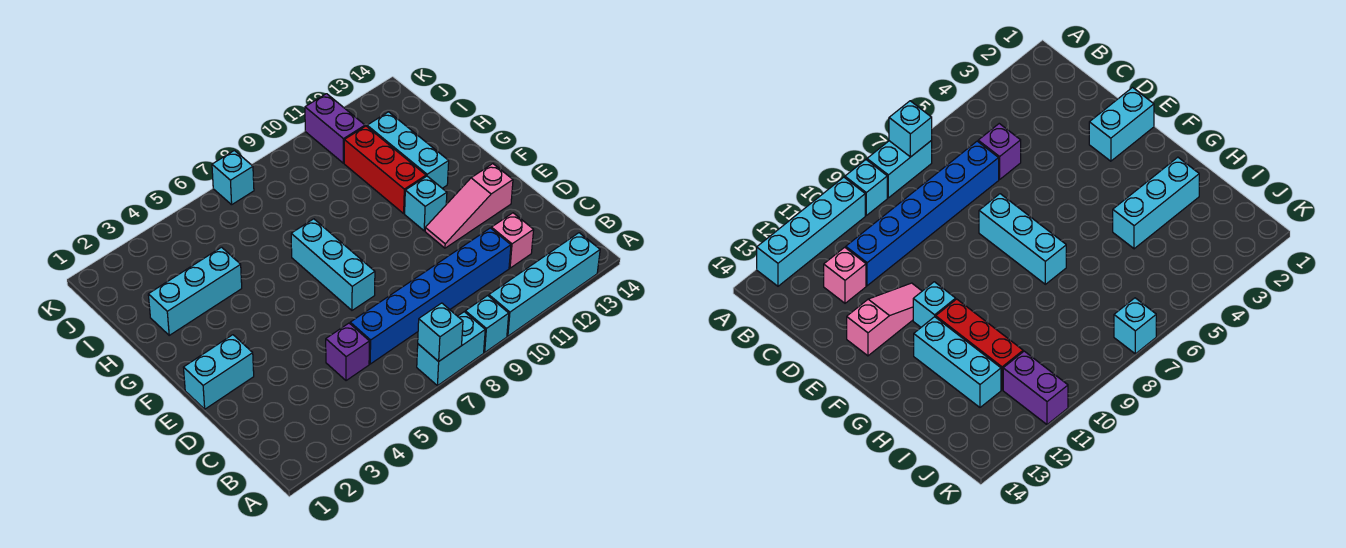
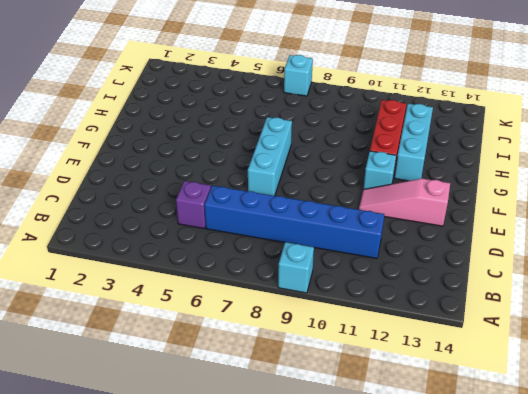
none -> cyan 1x2 brick [417,312,485,386]
none -> cyan 1x4 brick [489,233,600,336]
none -> pink 1x1 brick [491,213,534,268]

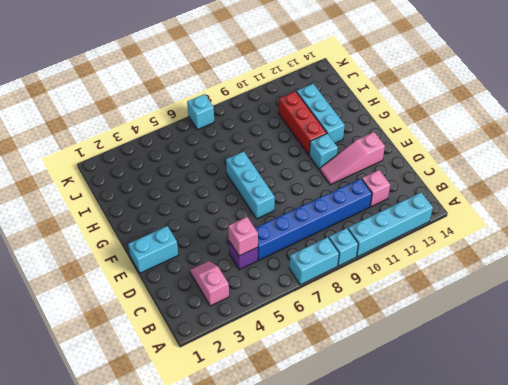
pink 1x2 slope [190,261,229,306] -> none
pink 1x1 brick [228,217,258,256] -> none
none -> cyan 1x3 brick [148,247,242,335]
none -> purple 1x2 brick [305,94,365,163]
none -> cyan 1x1 brick [418,303,463,361]

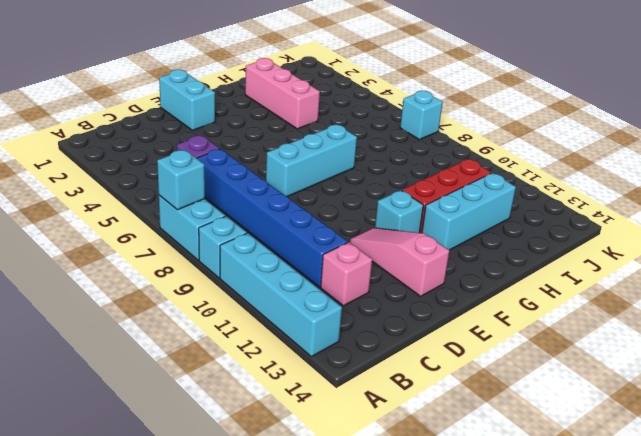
pink 1x3 brick [245,58,320,129] -> cyan 1x3 brick [148,247,242,335]
none -> purple 1x2 brick [305,94,365,163]

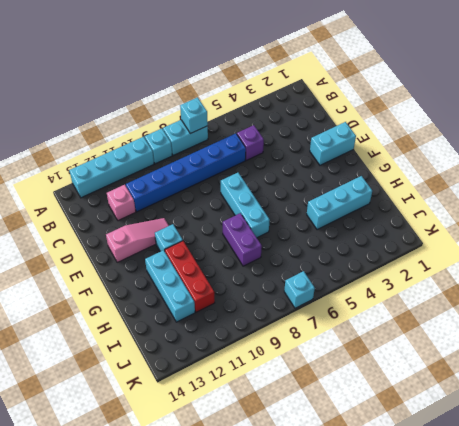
purple 1x2 brick [223,213,262,266] -> purple 1x2 brick moved to [305,94,365,163]

